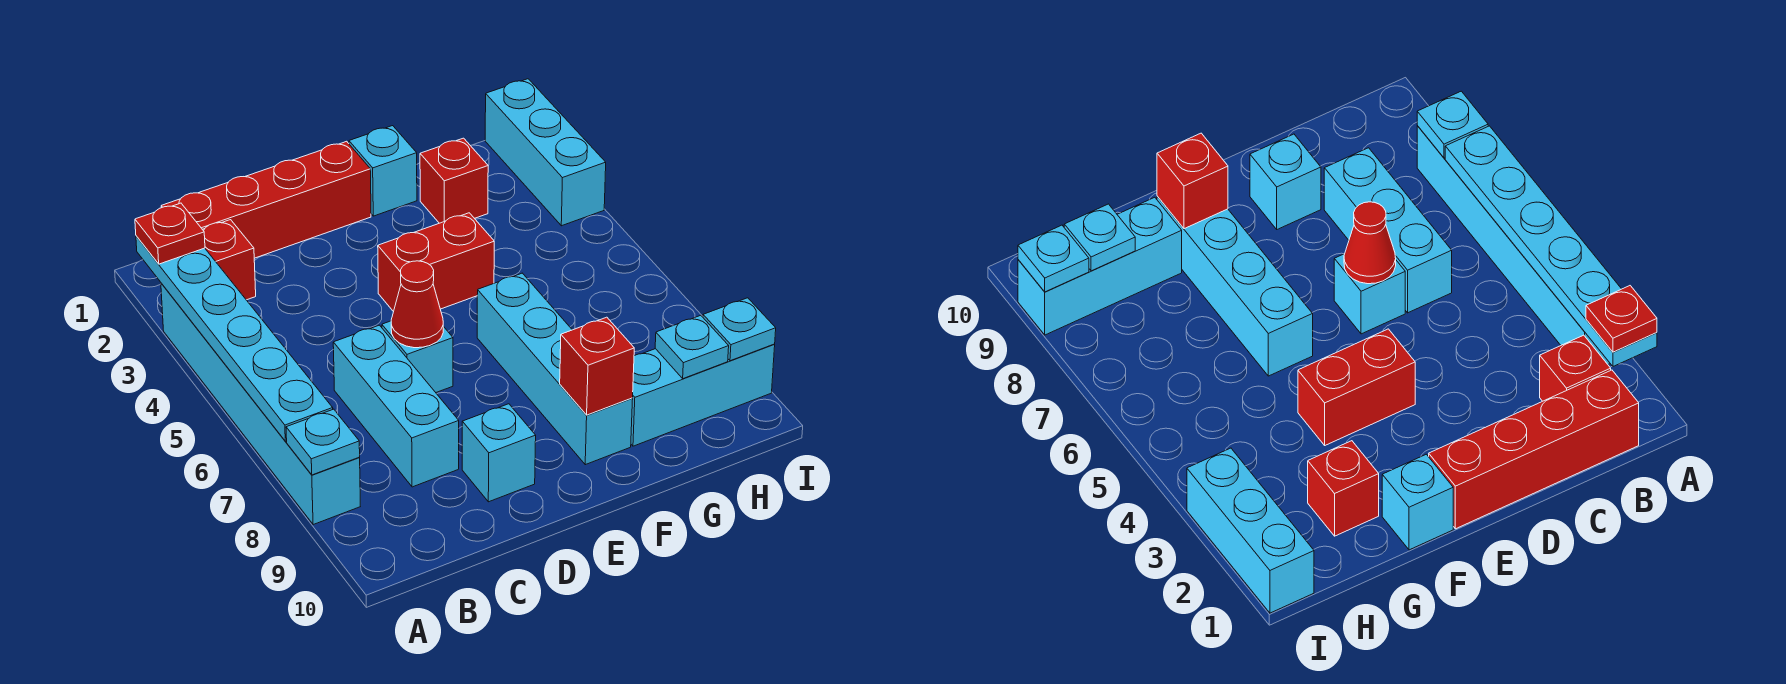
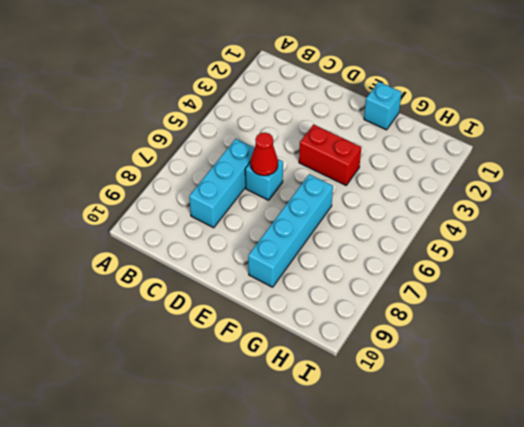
none -> cyan 1x6 brick [161,283,360,525]
none -> red 1x4 brick [161,141,371,258]
none -> red 1x1 brick [202,220,256,300]

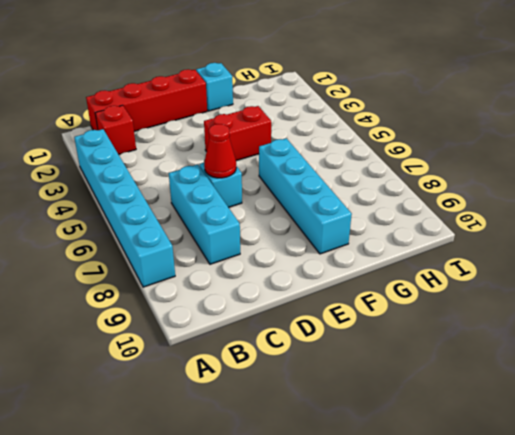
none -> cyan 1x1 brick [462,404,536,502]
none -> red 1x1 brick [420,138,488,223]
none -> cyan 1x3 brick [631,344,775,446]

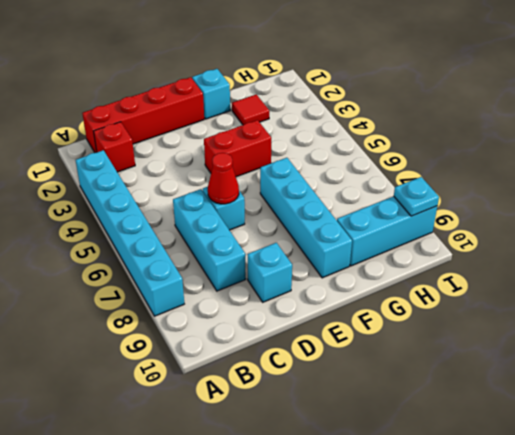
red 1x1 tile [232,94,269,125] -> red 1x1 brick [420,138,488,223]
none -> cyan 1x3 brick [485,79,606,226]
none -> cyan 1x6 plate [136,236,333,441]
none -> cyan 1x1 plate [286,409,360,475]

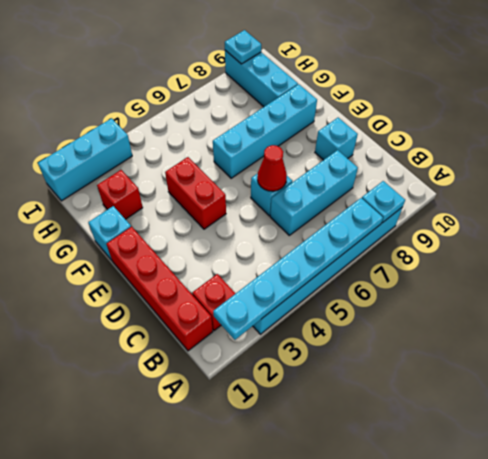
none -> red 1x1 brick [560,317,634,415]
none -> cyan 1x1 plate [655,315,729,379]
none -> red 1x1 plate [135,203,205,264]

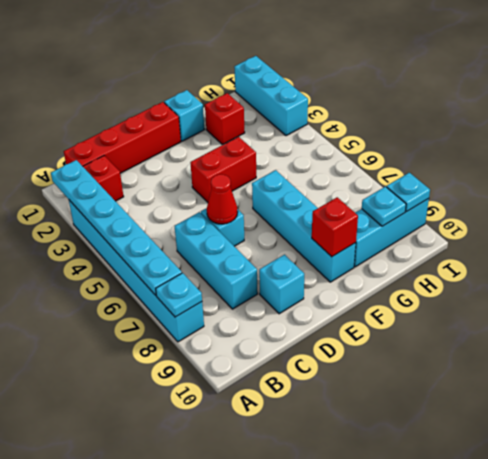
none -> red 1x1 plate [135,203,205,264]

